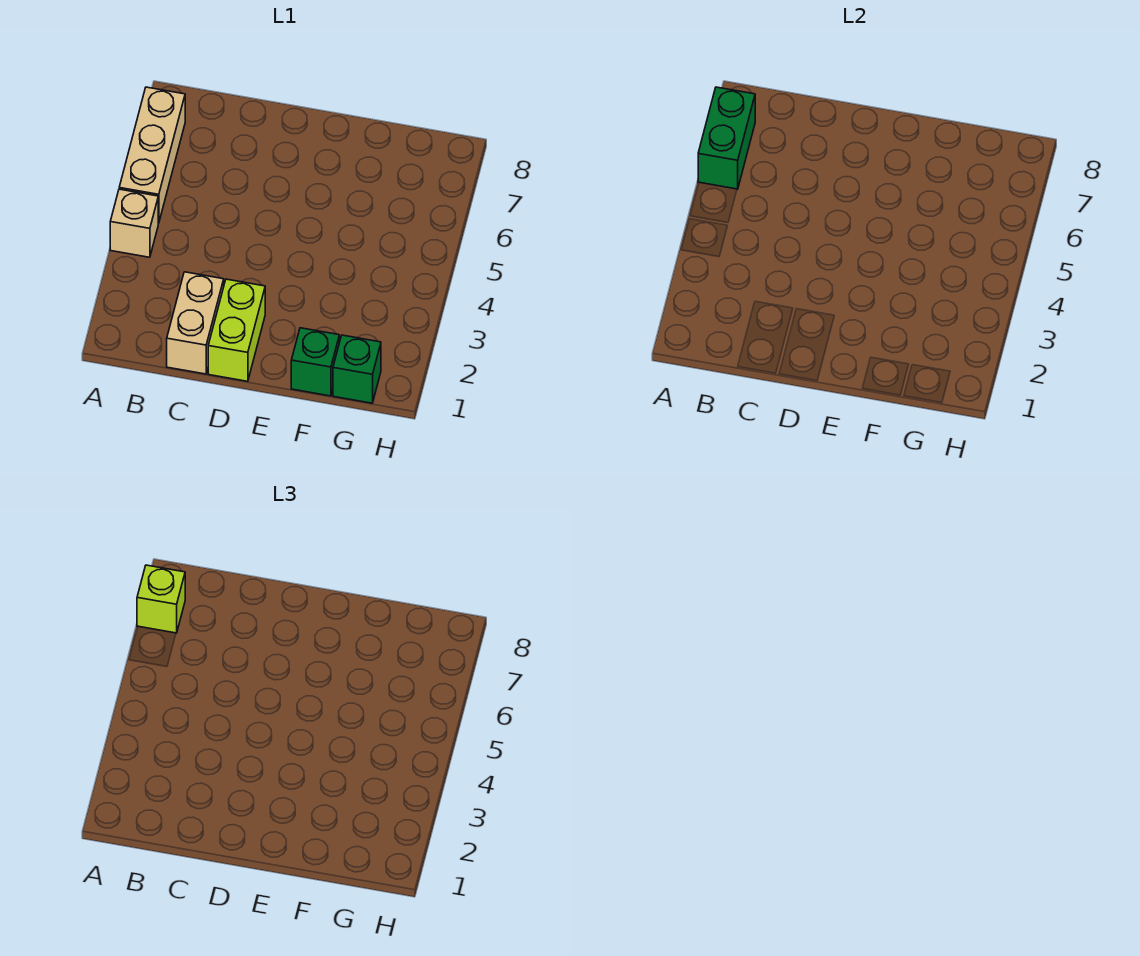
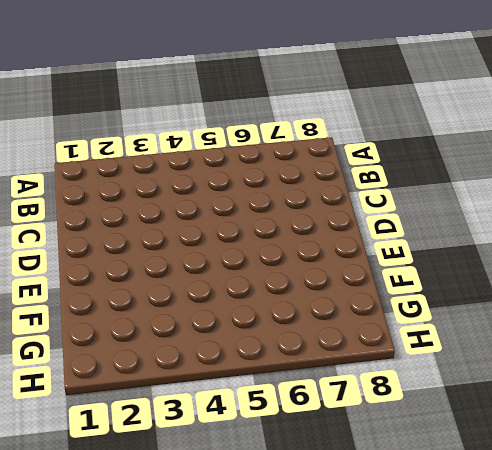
none -> tan 1x1 brick [110,189,158,257]
none -> tan 1x3 brick [119,87,185,223]

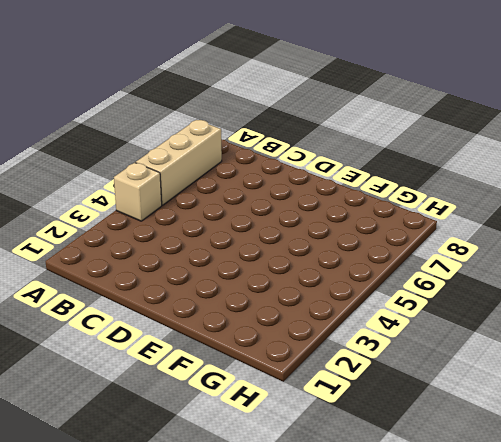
none -> tan 1x2 brick [167,272,224,374]
none -> lime 1x2 brick [208,279,265,381]

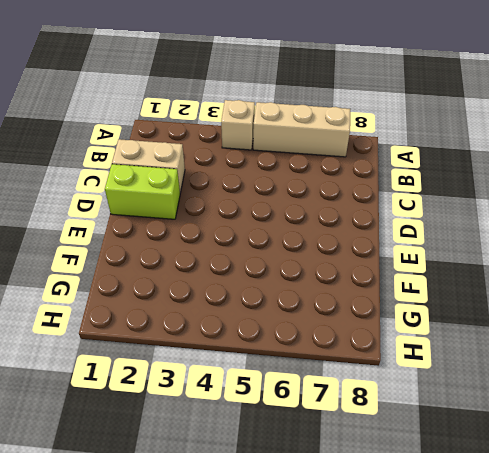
none -> green 1x1 brick [291,328,339,396]
none -> green 1x1 brick [333,335,381,403]

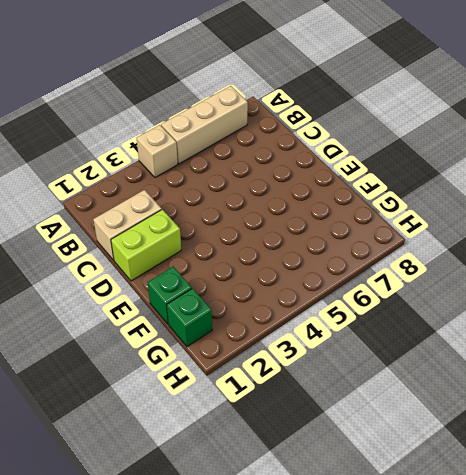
none -> green 1x2 brick [698,87,755,189]
none -> lime 1x1 brick [137,565,185,633]

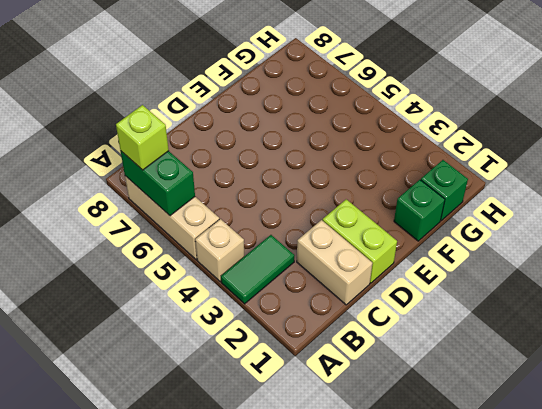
green 1x2 tile [221,235,295,304] -> none

